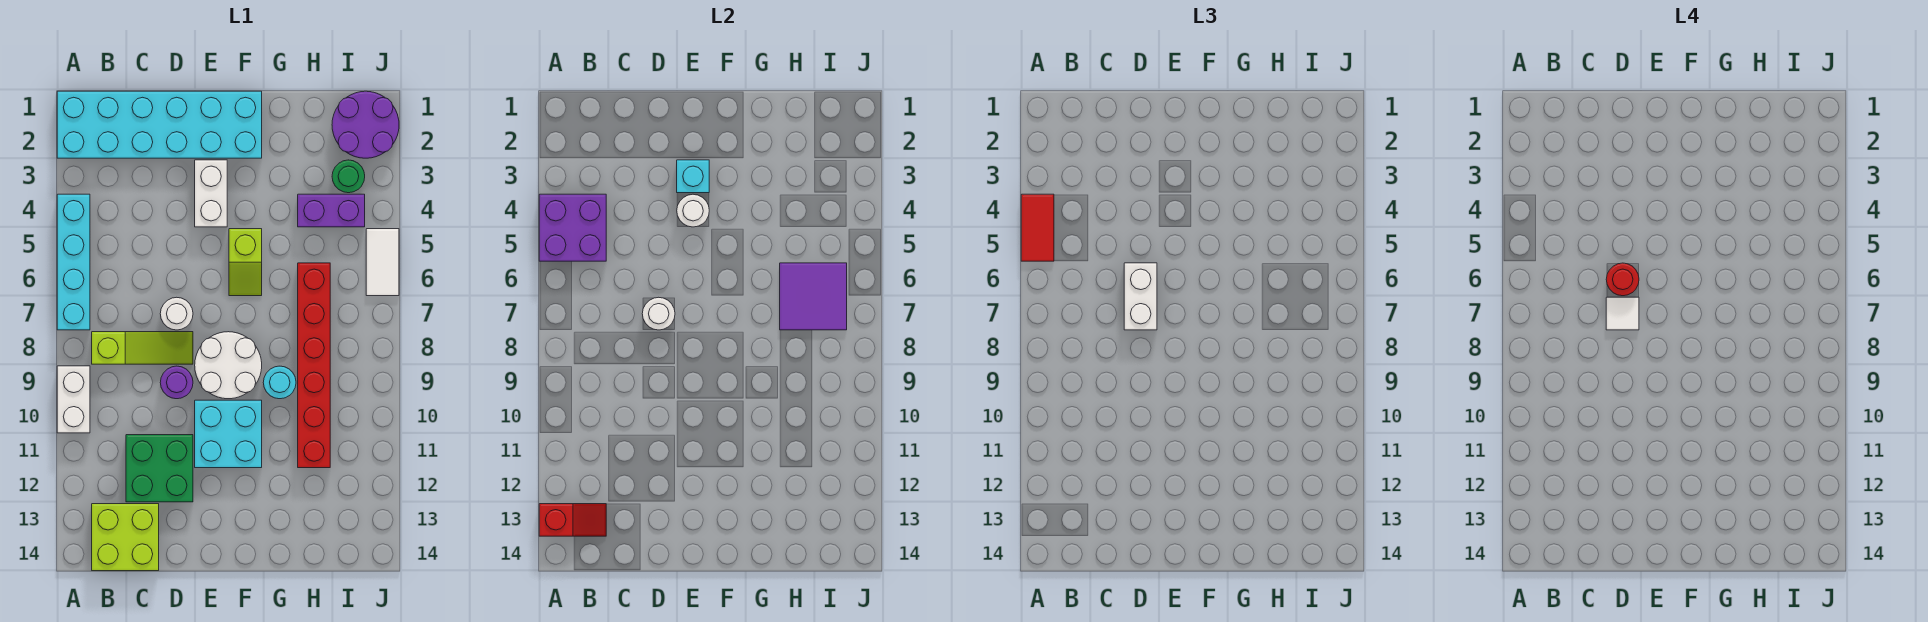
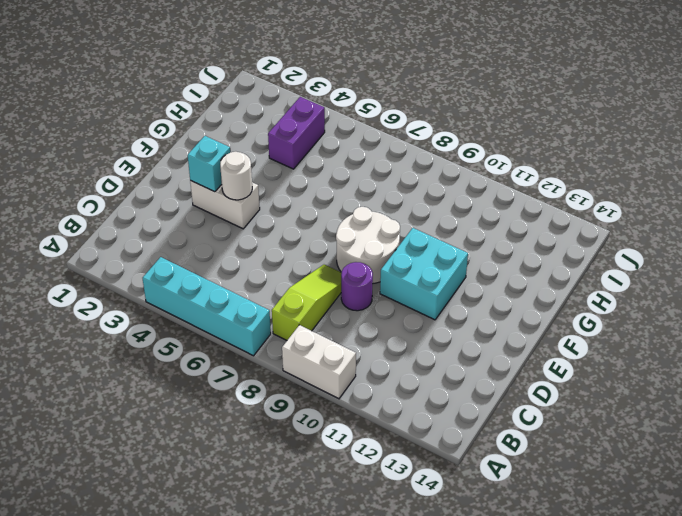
none -> cyan 2x6 brick [57,91,262,158]
none -> lime 2x2 brick [92,504,159,571]
none -> green 2x2 brick [126,435,193,502]

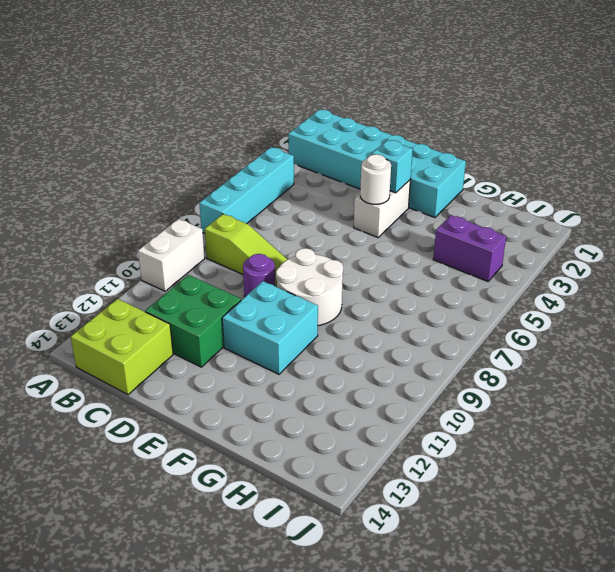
none -> white 1x1 round brick [160,297,193,330]
none -> lime 1x2 slope [229,229,262,296]
none -> cyan 1x1 round brick [263,366,296,399]

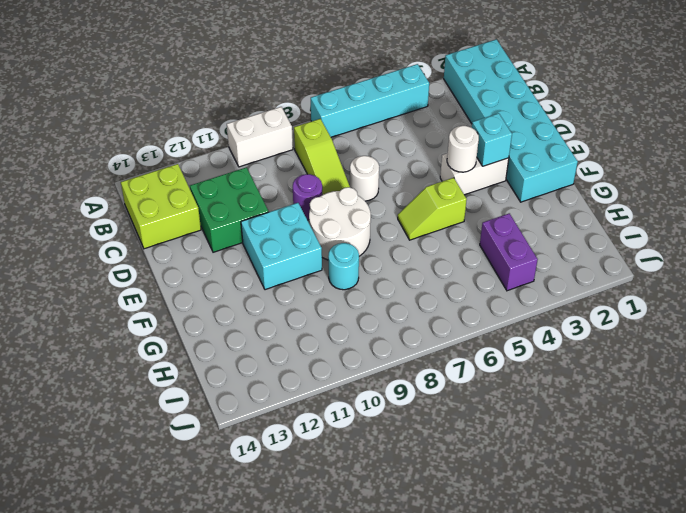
none -> red 1x6 brick [298,263,330,468]
none -> purple 2x2 round brick [332,91,399,158]
none -> green 1x1 round brick [332,160,365,193]

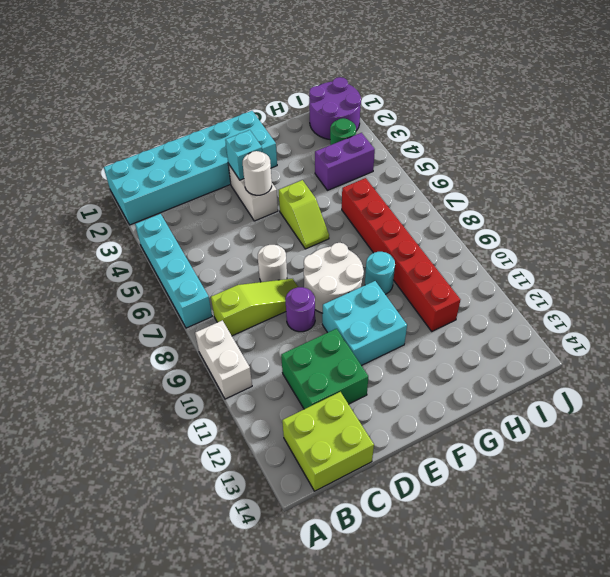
none -> white 1x2 tile [366,229,399,296]
none -> purple 2x2 brick [539,194,606,261]
none -> red 1x2 slope [539,504,606,536]

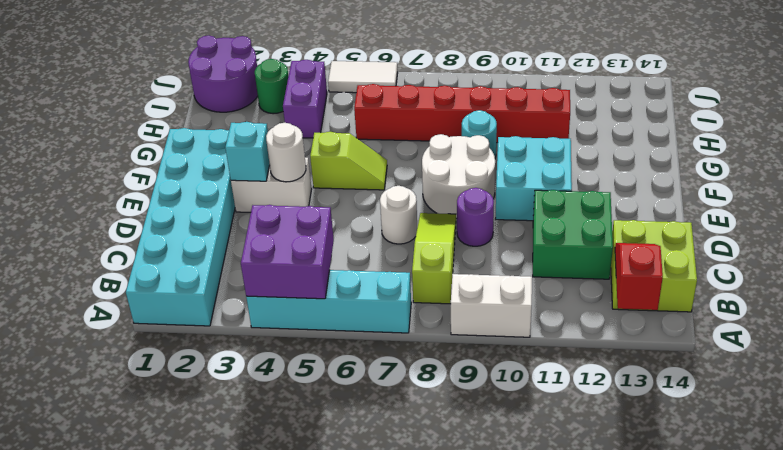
none -> white 1x1 round brick [642,297,675,330]
none -> purple 2x2 tile [780,263,847,330]
none -> red 1x2 tile [1021,194,1054,261]

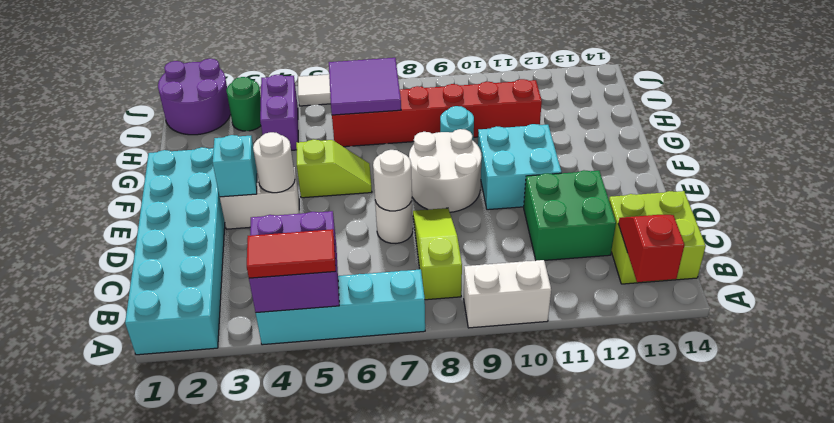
none -> purple 1x1 round brick [160,366,193,399]
none -> white 1x2 brick [1124,263,1157,330]
none -> red 1x1 round brick [1606,263,1639,296]

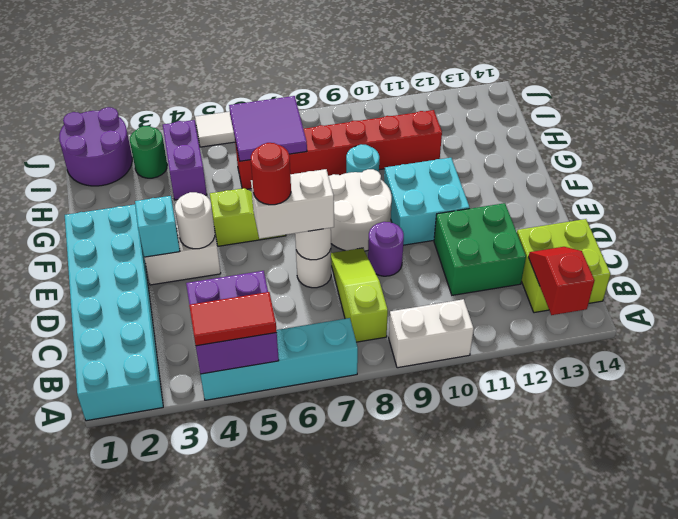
none -> white 1x1 tile [1606,297,1639,330]

